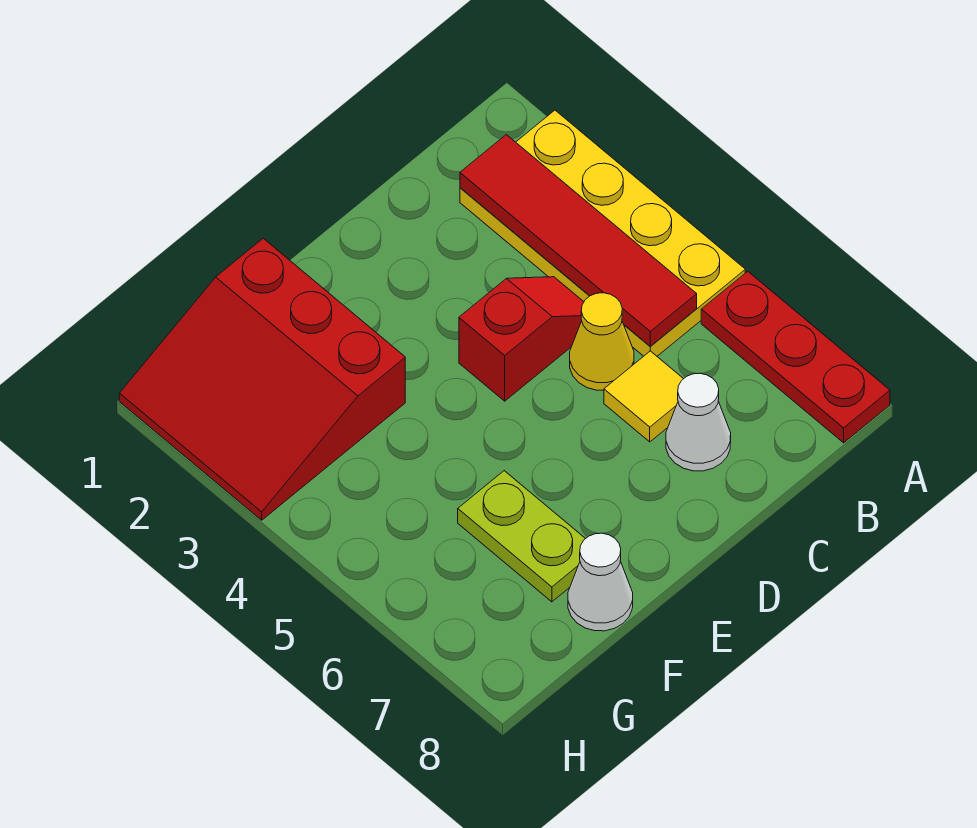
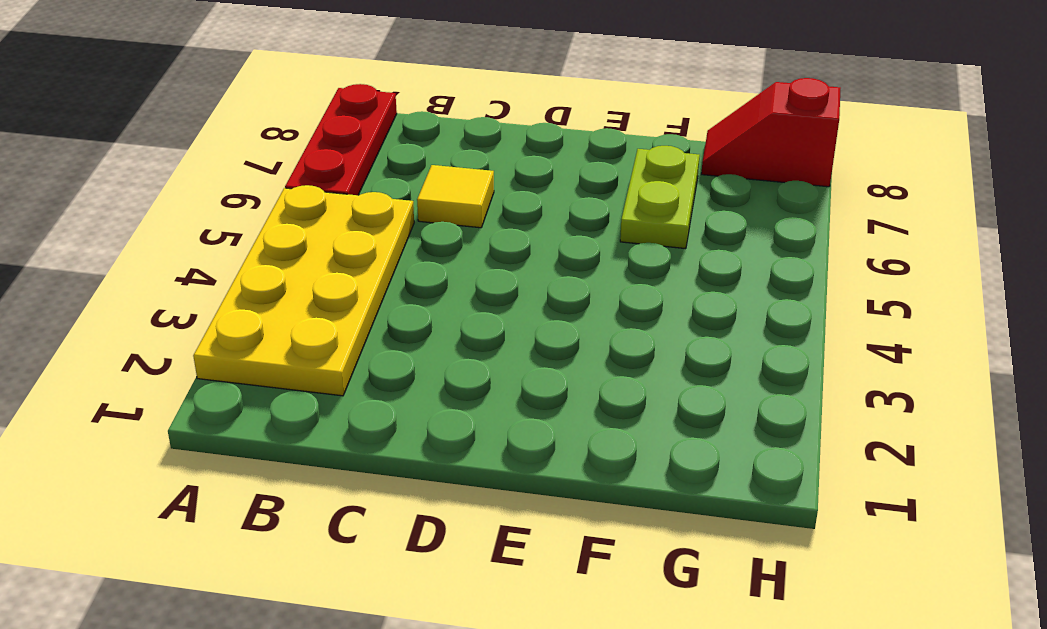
red 1x2 slope [701,78,841,187] -> red 1x2 slope moved to [459,277,584,401]
none -> yellow 1x1 cone [570,293,634,390]
none -> white 1x1 cone [666,373,731,471]

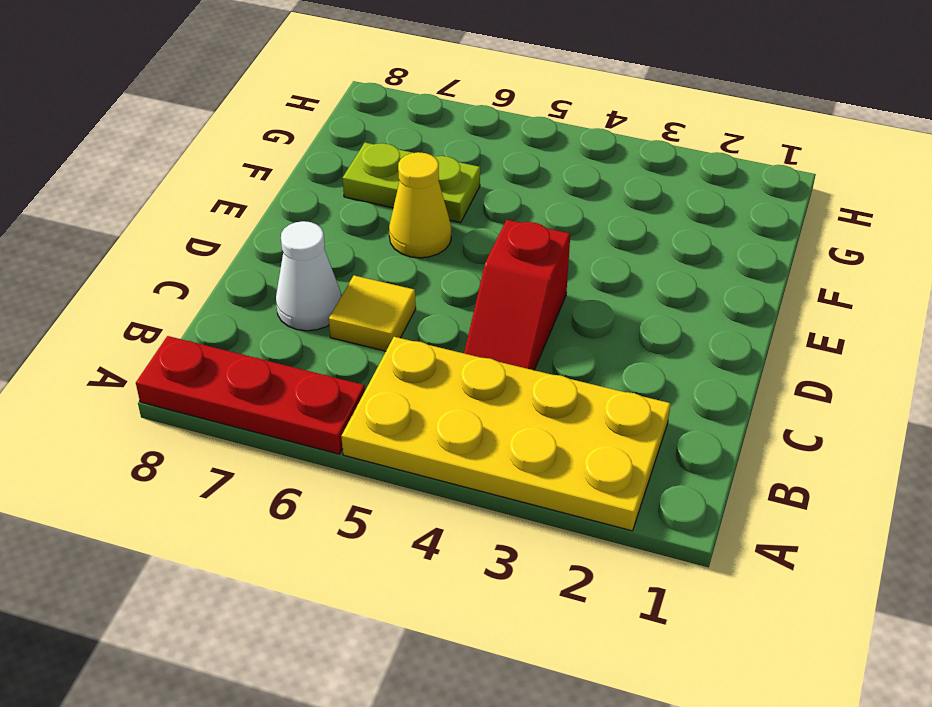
yellow 1x1 cone [389,152,451,258] -> yellow 1x1 cone moved to [570,293,634,390]
none -> red 3x3 slope [119,238,405,520]
none -> white 1x1 cone [568,533,633,631]

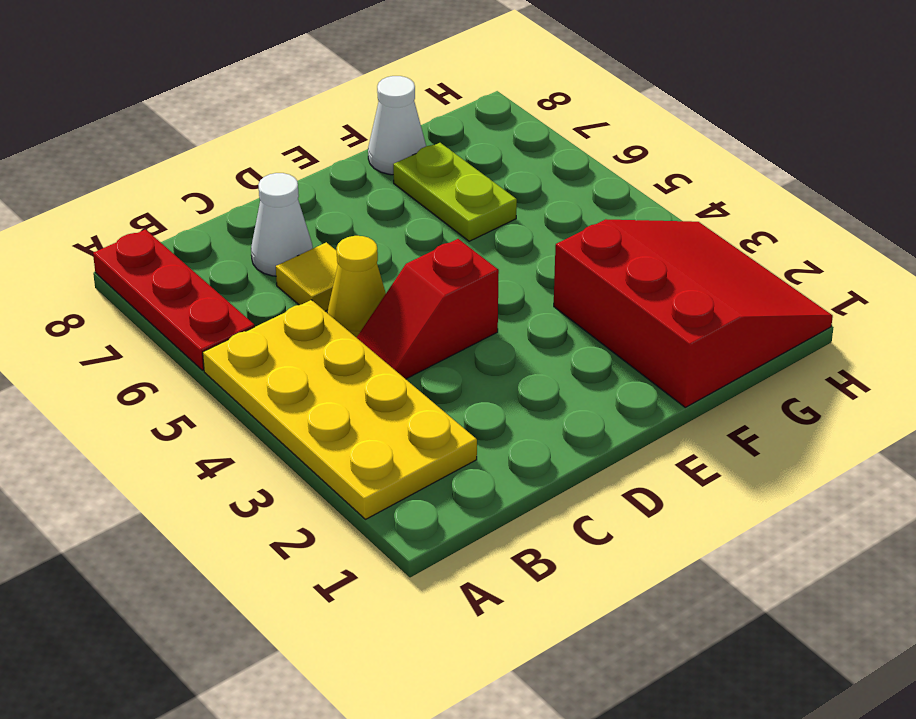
none -> red 1x4 tile [460,135,697,346]

